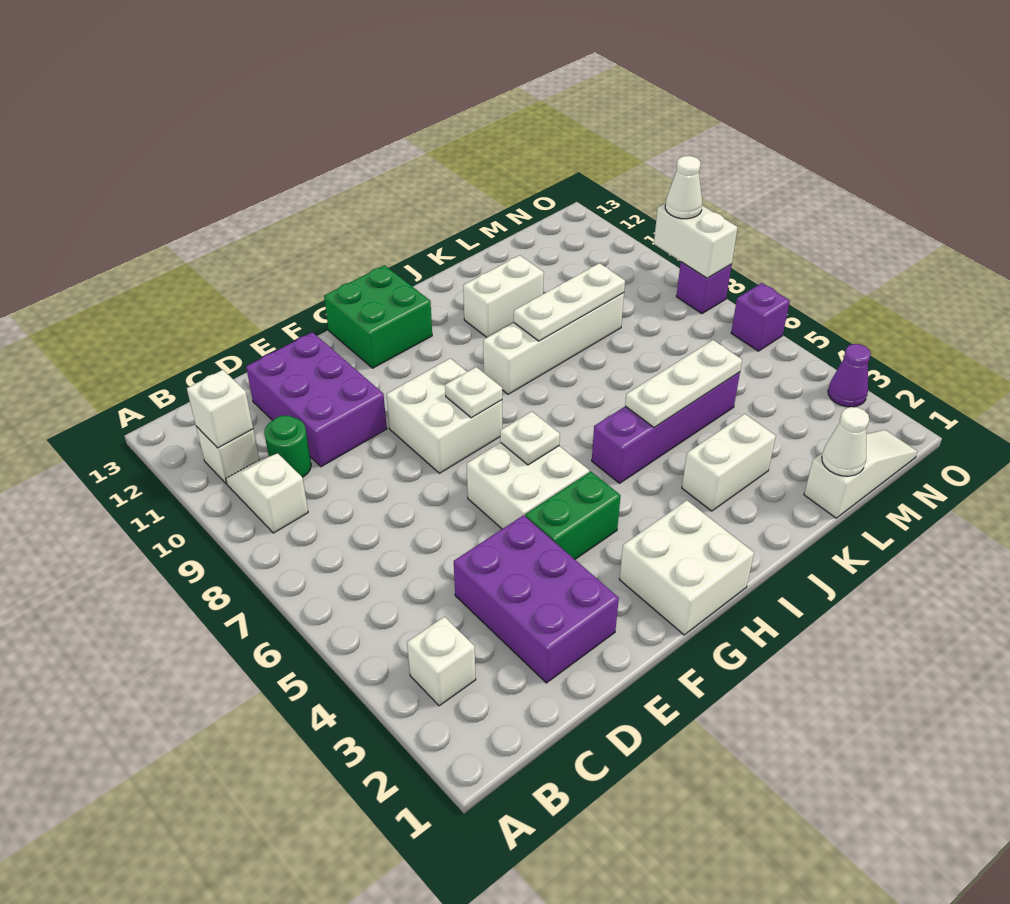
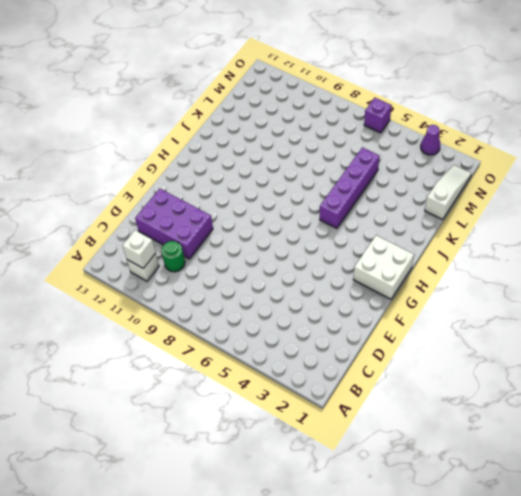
none -> white 1x1 brick [407,617,476,706]
none -> white 1x2 slope [226,454,308,533]
none -> purple 2x3 brick [454,515,619,683]

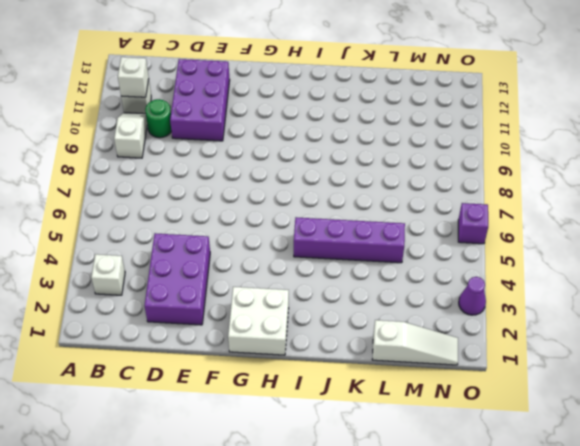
none -> green 1x2 brick [525,472,621,559]
none -> white 2x2 brick [467,443,589,529]
none -> white 2x2 brick [386,358,502,473]

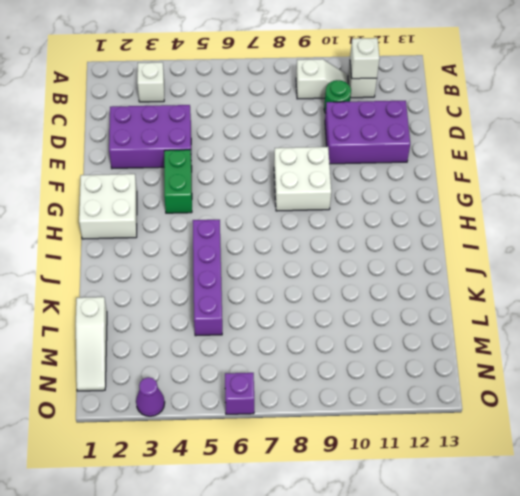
none -> white 2x2 brick [467,443,589,529]
none -> green 2x2 brick [324,265,432,368]
none -> white 1x4 brick [483,293,624,394]

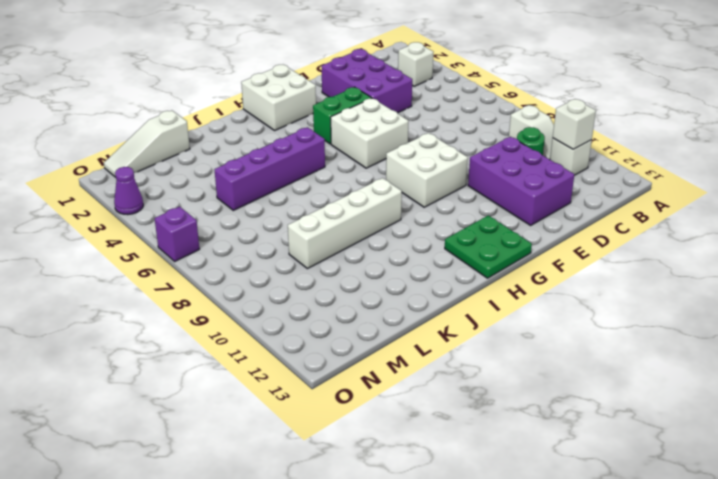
green 2x2 plate [445,216,532,278] -> green 2x2 brick [324,265,432,368]
none -> white 1x2 brick [682,414,776,511]
none -> white 1x2 brick [463,255,544,337]
none -> purple 1x1 brick [676,262,732,314]

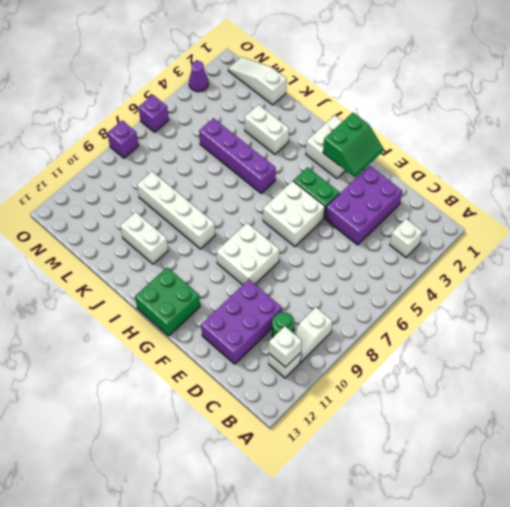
green 2x2 slope [323,113,383,177] -> none
none -> white 1x1 plate [500,411,560,465]
none -> white 1x1 plate [445,367,502,418]
none -> white 1x3 plate [625,340,742,427]

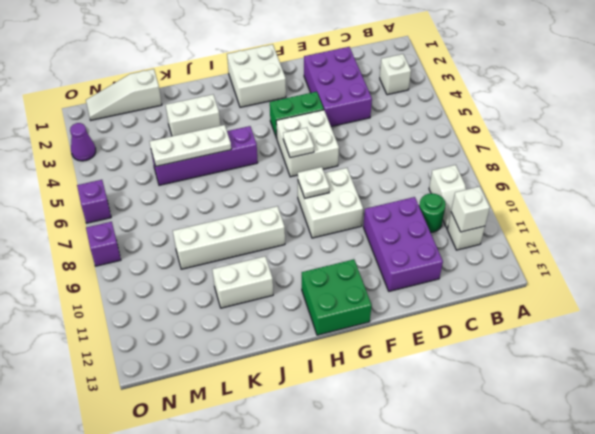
none -> white 1x3 plate [514,263,625,341]
none -> white 1x1 cone [822,407,869,476]
none -> white 1x2 brick [654,203,738,278]

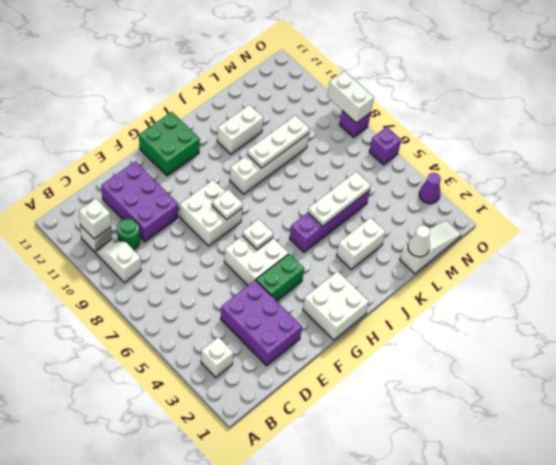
none -> white 1x1 cone [665,156,702,219]

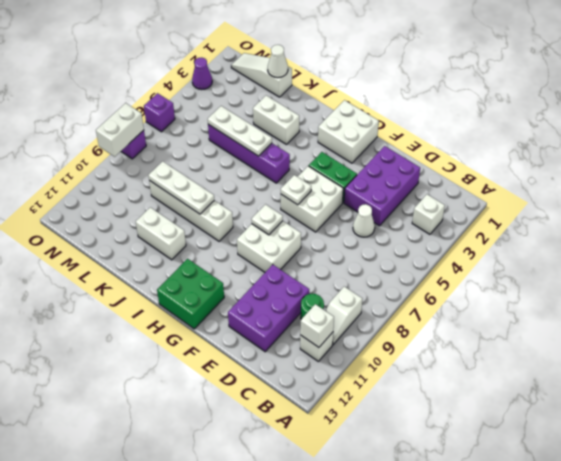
white 1x1 cone [353,204,375,237] -> white 1x1 cone moved to [665,156,702,219]

